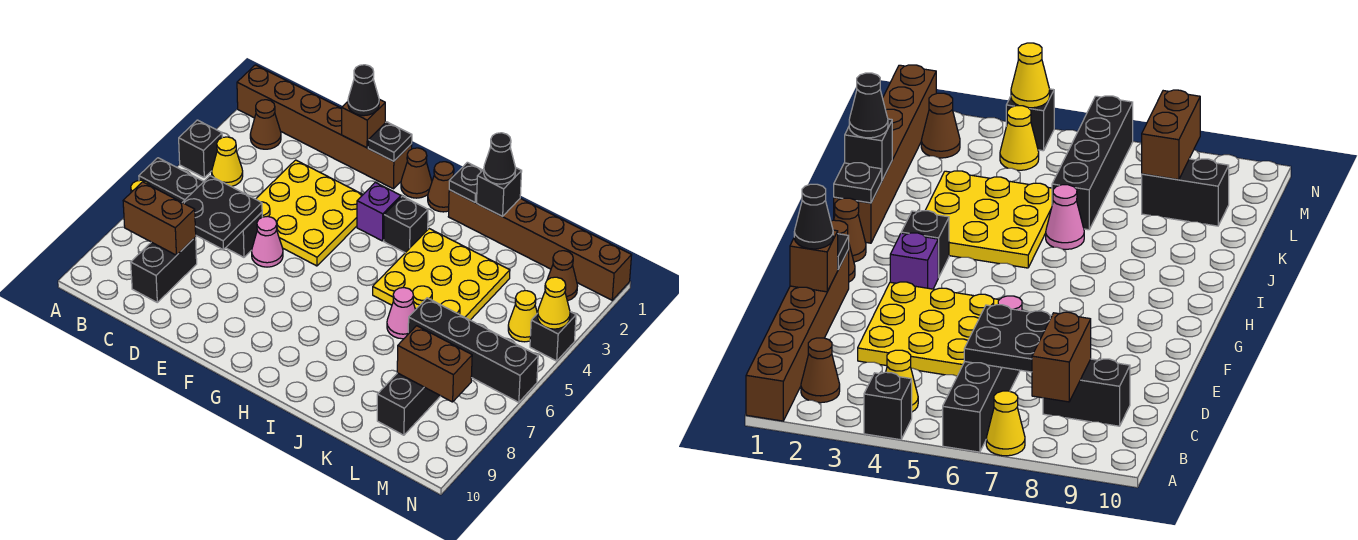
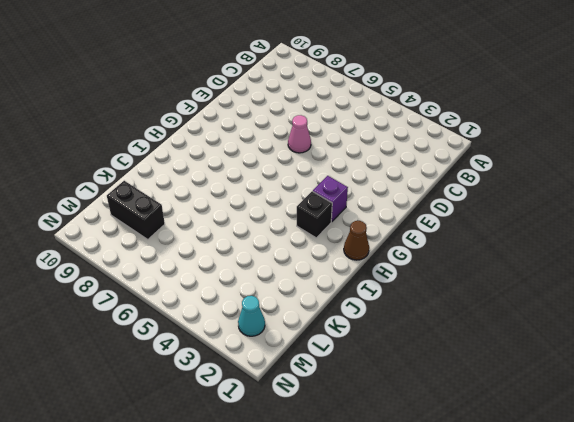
cyan 1x1 cone [238,296,265,336] -> brown 1x1 cone [547,251,578,301]
none -> brown 1x6 brick [237,65,412,189]
none -> black 1x1 brick [179,120,222,177]
none -> black 1x4 brick [139,158,262,257]
none -> yellow 1x1 cone [986,391,1025,456]

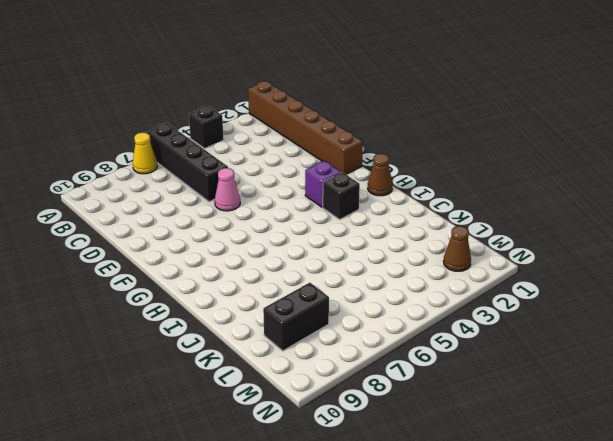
none -> brown 1x1 cone [250,100,281,149]
none -> yellow 1x1 cone [212,137,243,187]
none -> black 1x2 brick [131,237,197,302]
none -> yellow 3x3 plate [256,160,363,266]

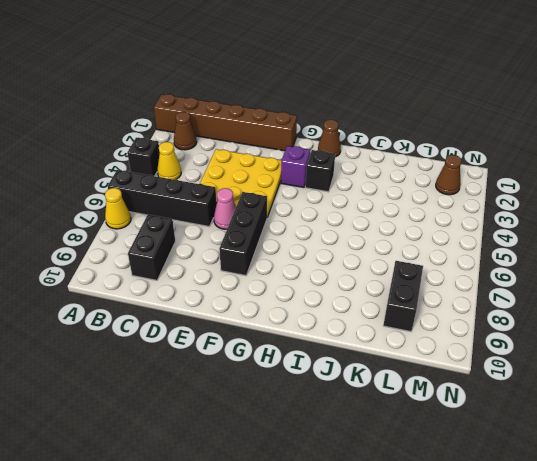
black 1x3 brick [219,192,267,276] -> none
none -> brown 1x1 cone [401,148,432,198]
none -> brown 1x6 brick [448,190,632,300]
none -> yellow 3x3 plate [373,229,510,320]
none -> pink 1x1 cone [387,288,415,339]

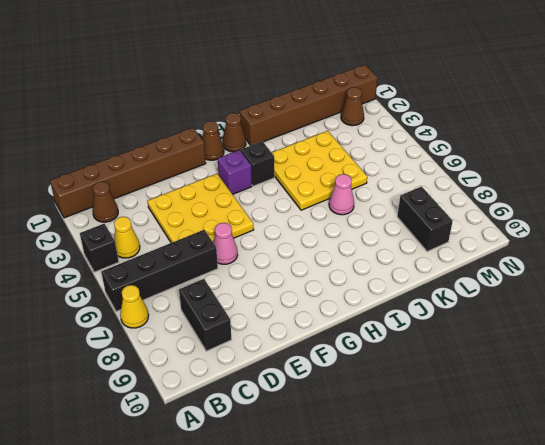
none -> black 1x4 brick [408,298,538,402]
none -> yellow 1x1 cone [508,291,537,342]
none -> black 1x1 brick [530,312,576,361]
none -> brown 1x2 brick [123,182,196,255]

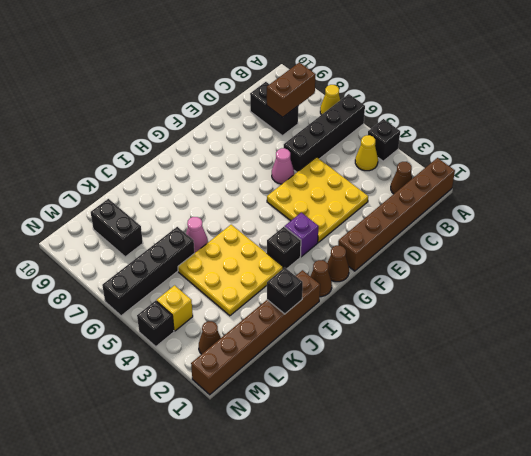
yellow 1x1 brick [156,285,193,331] -> yellow 1x1 cone [508,291,537,342]
none -> black 2x2 plate [182,176,262,250]
none -> brown 1x1 brick [342,100,385,148]
none -> black 1x1 plate [368,122,412,161]
none -> black 1x1 plate [449,162,483,202]

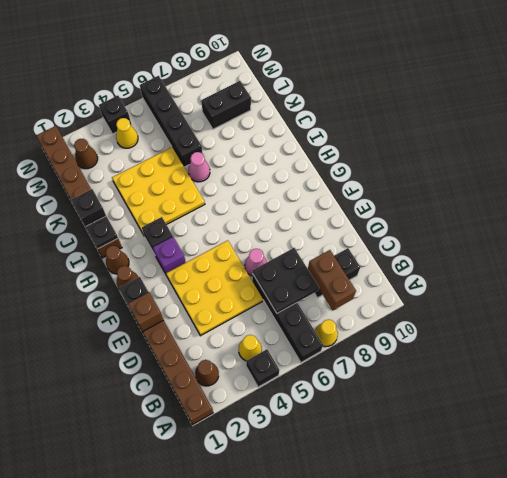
none -> brown 1x2 brick [397,326,472,402]
none -> yellow 1x1 cone [538,277,570,329]
none -> black 1x1 cone [348,65,379,116]
none -> black 1x1 cone [484,133,516,184]

